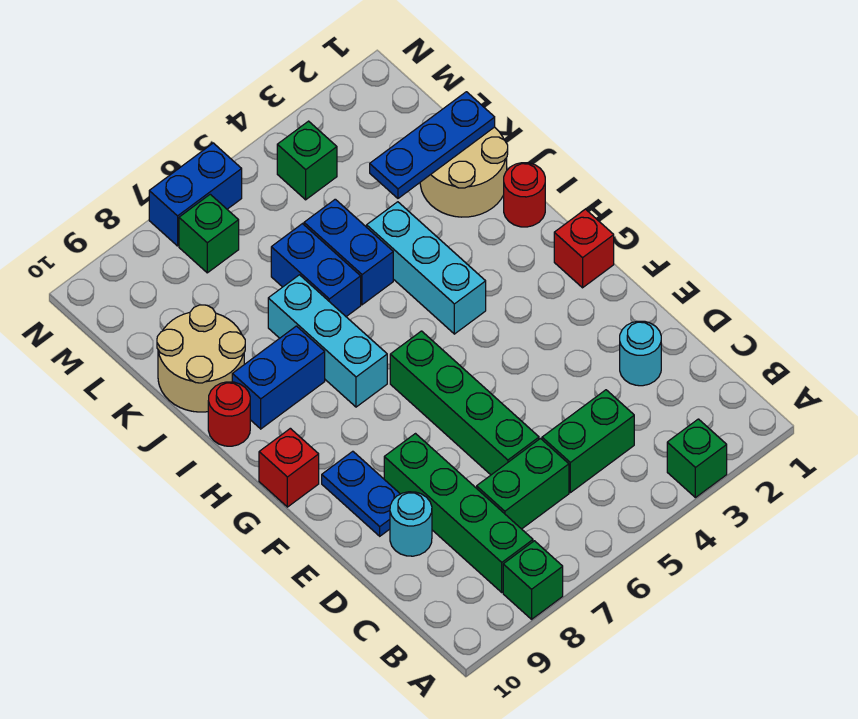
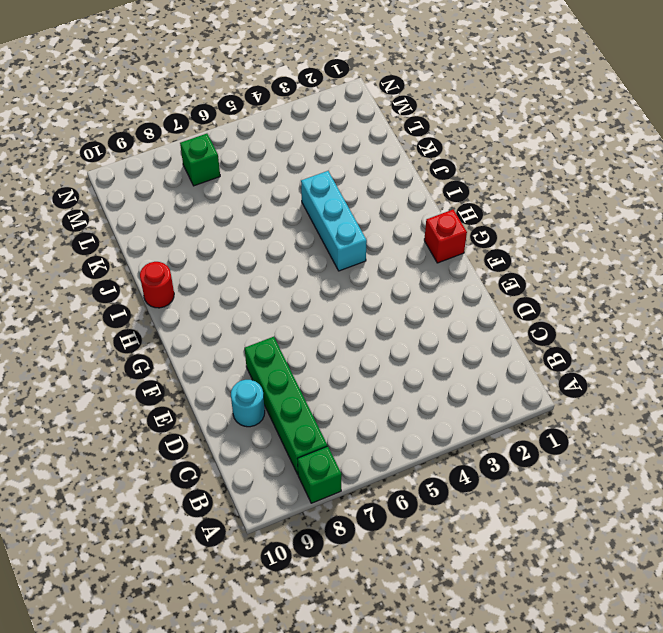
none -> green 1x1 brick [667,419,727,498]
none -> green 1x2 brick [542,390,634,493]
none -> green 1x2 brick [477,439,569,529]

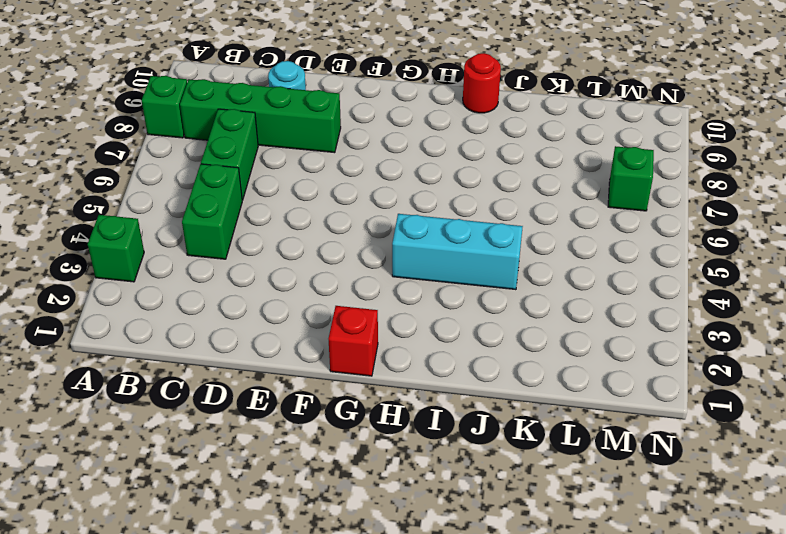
none -> cyan 1x1 round brick [620,321,661,386]
none -> green 1x4 brick [390,331,539,475]
none -> blue 1x2 plate [322,451,400,536]

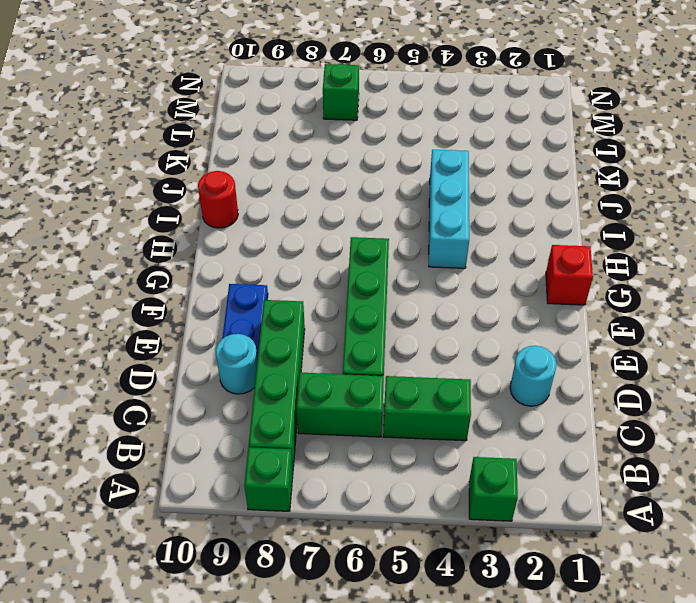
none -> red 1x1 brick [259,428,319,507]
none -> cyan 1x3 brick [268,275,387,407]
none -> red 1x1 round brick [504,163,545,227]

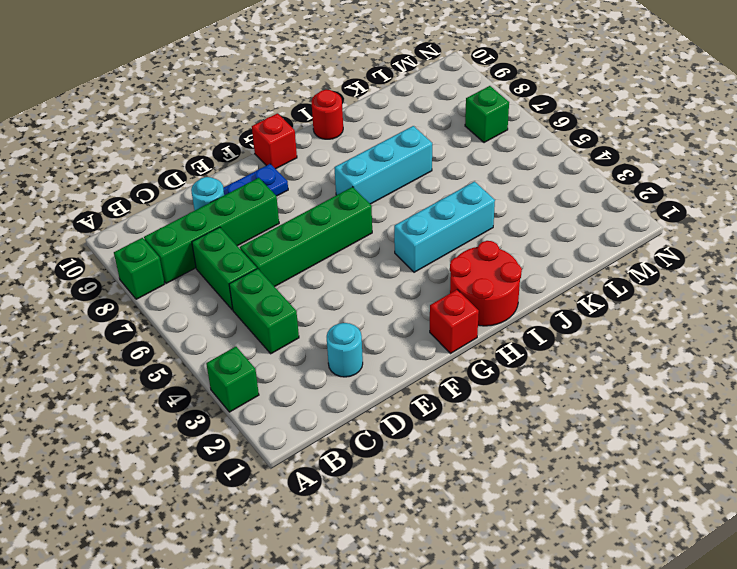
red 2x2 round brick [450,241,522,326] -> red 1x1 round brick [504,163,545,227]
none -> blue 1x2 brick [232,326,325,429]
none -> tan 2x2 round brick [420,127,508,217]
none -> blue 1x2 brick [304,199,393,305]

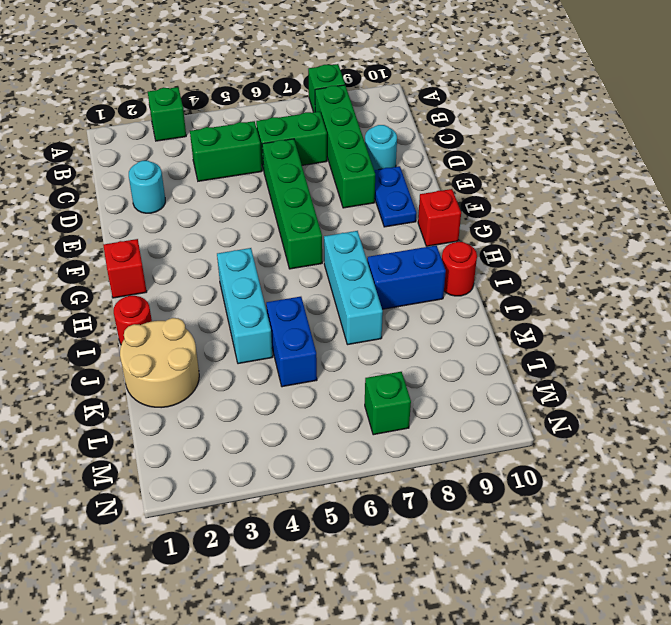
none -> blue 1x2 brick [271,224,361,317]
none -> tan 2x2 round brick [157,305,245,412]
none -> green 1x1 brick [277,121,337,200]

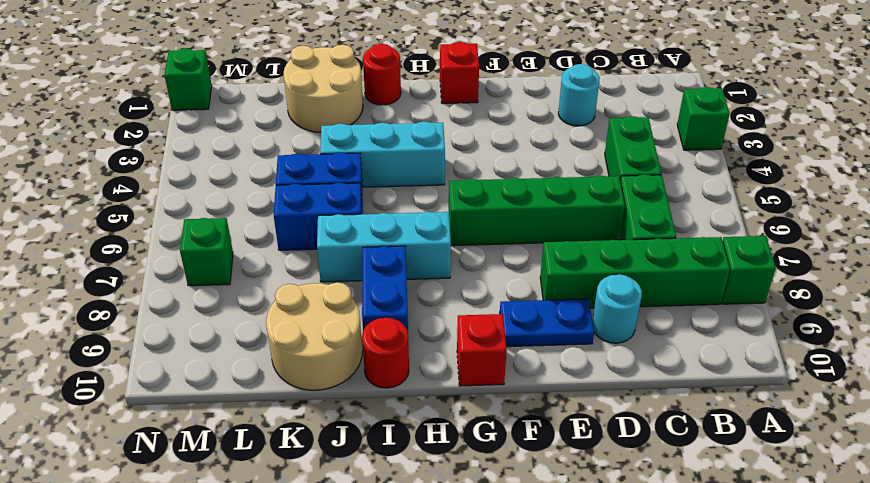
green 1x1 brick [164,48,212,110] -> green 1x1 brick moved to [277,121,337,200]
none -> blue 1x2 brick [149,143,242,246]
none -> blue 1x3 plate [370,92,495,198]

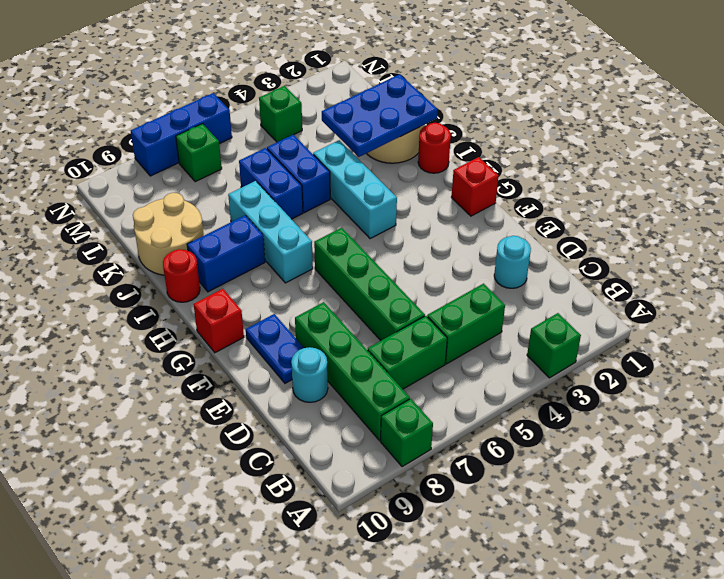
blue 2x3 plate [322,74,438,157] -> blue 1x3 plate [370,92,495,198]
blue 1x3 brick [131,93,232,176] -> blue 1x2 brick [149,143,242,246]

